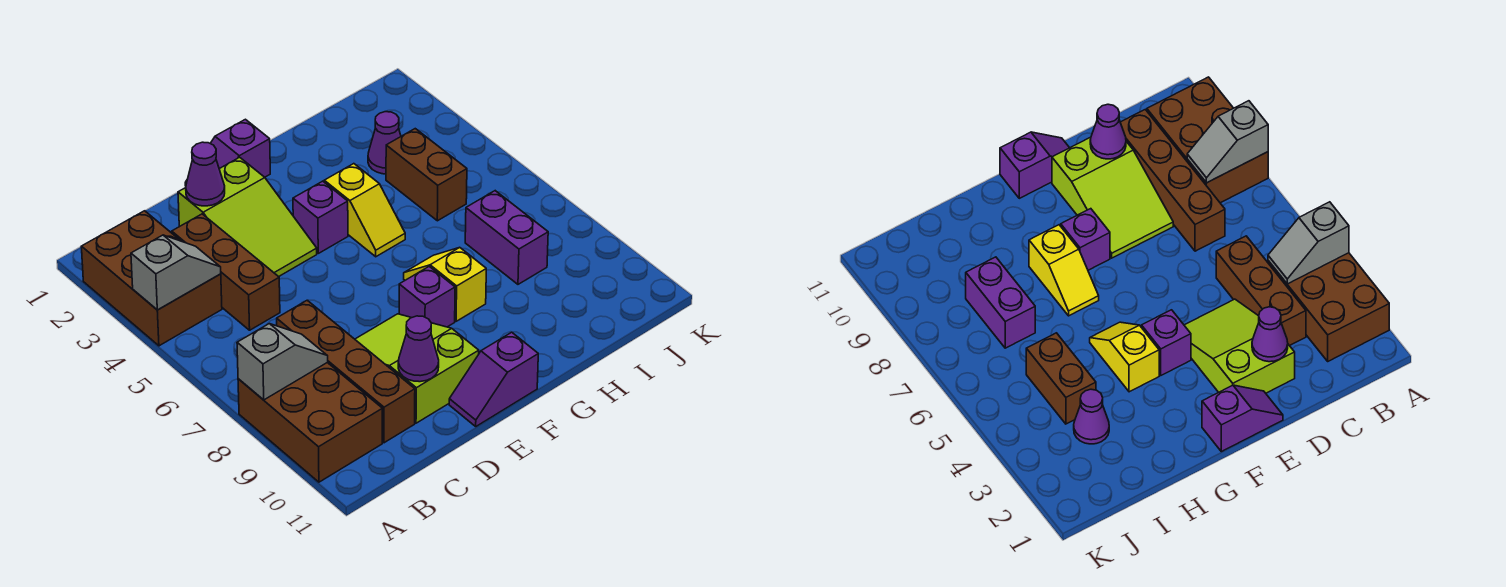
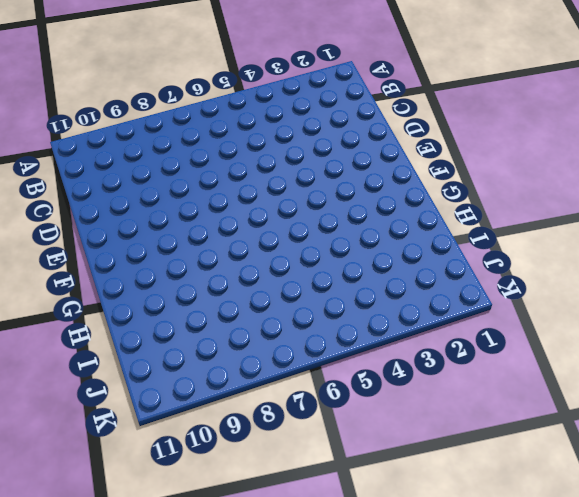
none -> brown 2x3 brick [81,211,222,346]
none -> brown 2x3 brick [238,363,382,482]
none -> brown 1x3 brick [172,214,280,330]

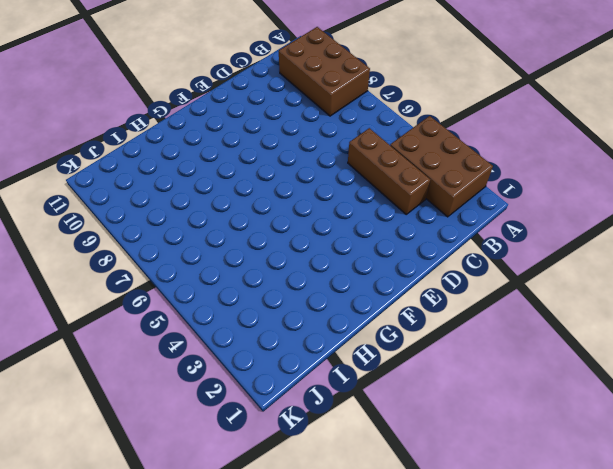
none -> brown 1x4 brick [277,300,415,443]
none -> lime 2x3 slope [178,157,317,277]
none -> lime 2x3 slope [355,314,479,423]

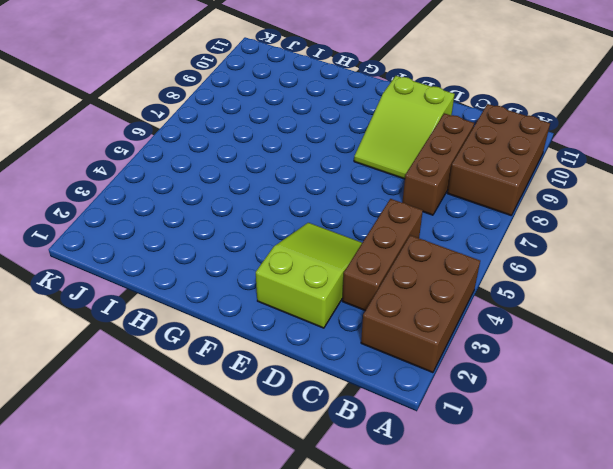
brown 1x3 brick [402,113,474,215] -> brown 1x4 brick [277,300,415,443]
none -> purple 1x2 slope [185,119,270,186]
none -> purple 1x2 slope [449,332,538,426]
none -> purple 1x1 brick [293,181,348,253]

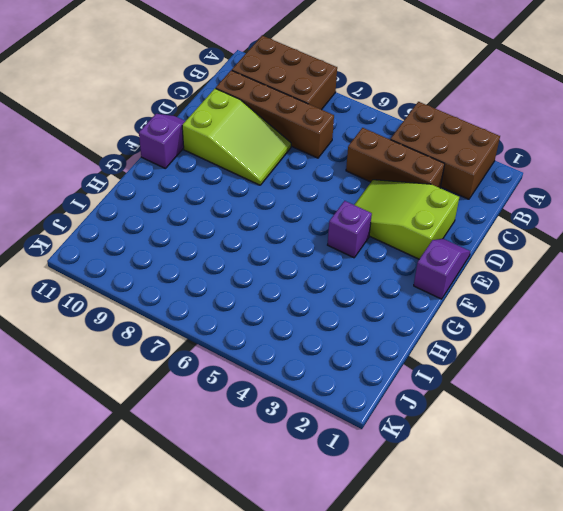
none -> purple 1x1 brick [399,266,455,327]
none -> yellow 1x2 slope [324,164,405,257]
none -> yellow 1x2 slope [404,247,486,321]

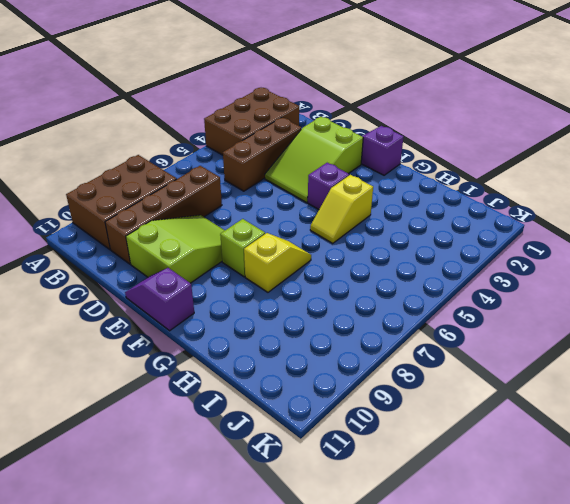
lime 1x1 brick [220,219,265,277] -> purple 1x1 brick [399,266,455,327]
none -> purple 1x1 cone [368,112,401,174]
none -> brown 1x2 brick [386,129,467,221]
none -> purple 1x2 brick [465,191,548,284]

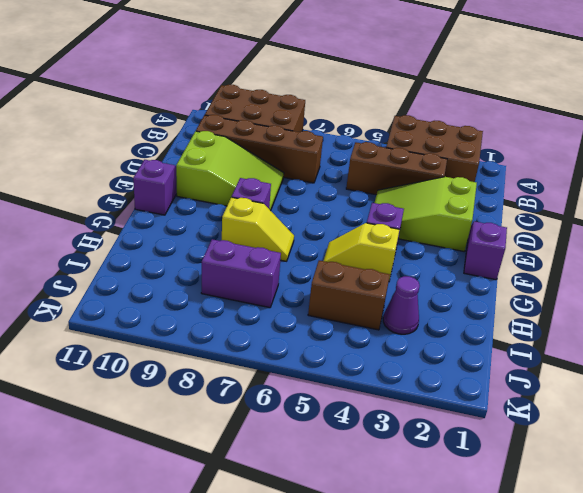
none -> grey 1x2 slope [131,235,221,310]
none -> grey 1x2 slope [237,324,328,400]
none -> purple 1x1 cone [186,142,225,206]

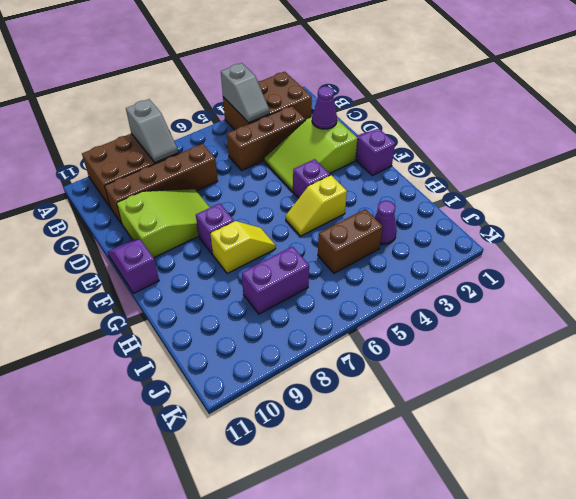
none -> purple 1x1 cone [398,316,439,382]

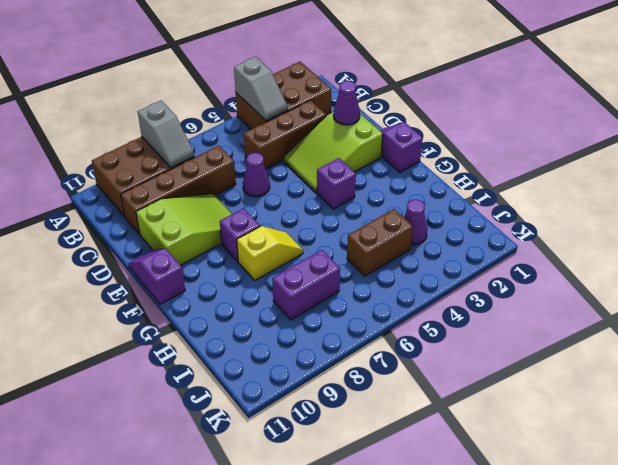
purple 1x1 cone [243,153,270,197] -> purple 1x1 cone moved to [398,316,439,382]
none -> yellow 1x2 slope [324,164,405,257]

